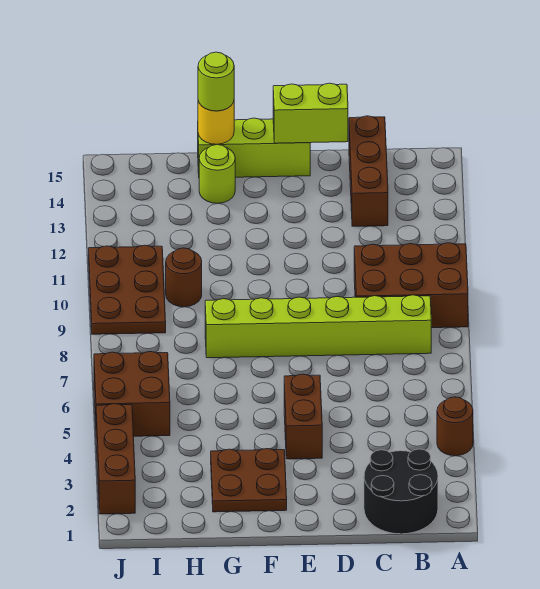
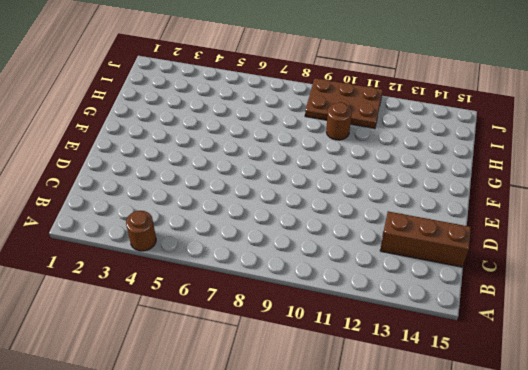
none -> brown 2x3 brick [354,243,468,328]
none -> black 2x2 round brick [364,449,438,534]
none -> lime 1x6 brick [205,295,431,358]

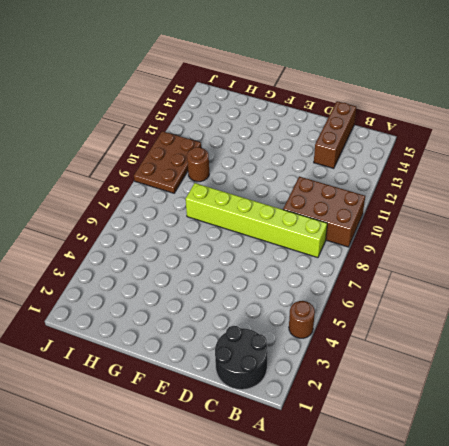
none -> brown 1x2 brick [284,374,322,459]
none -> lime 1x3 brick [198,118,310,177]
none -> brown 2x2 plate [211,449,287,512]

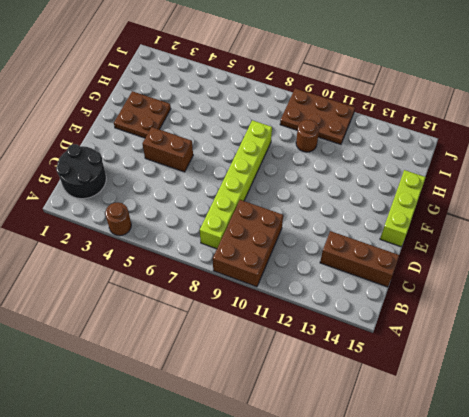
none -> lime 1x1 round brick [199,145,235,203]
none -> brown 2x2 brick [94,352,170,436]
none -> brown 1x3 brick [96,404,135,514]

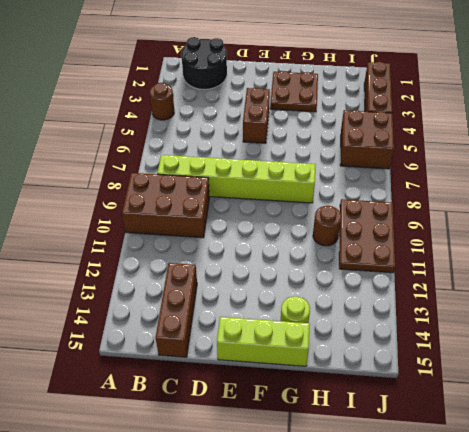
none -> lime 1x2 brick [273,83,348,143]
none -> yellow 1x1 round brick [198,101,234,144]
none -> lime 1x1 round brick [198,52,234,111]

